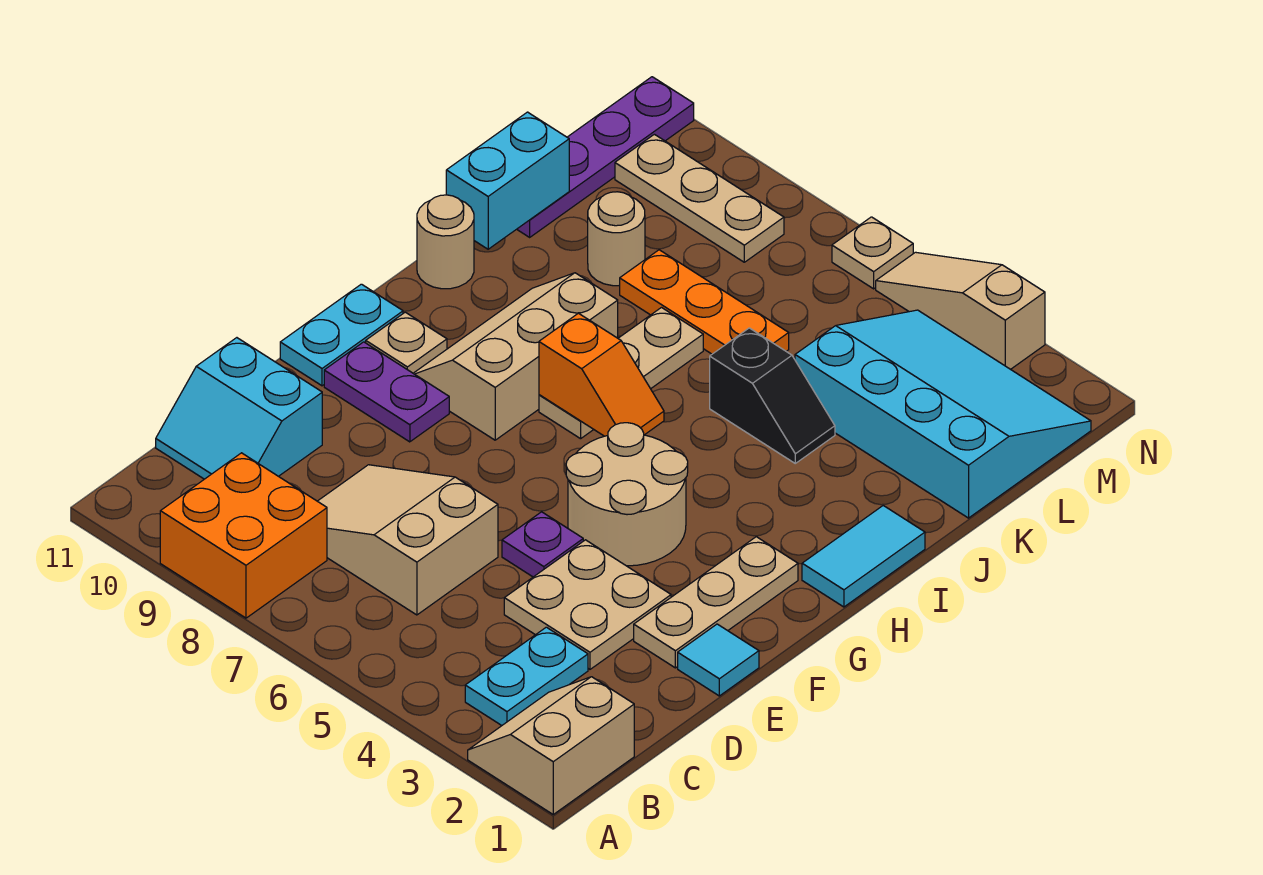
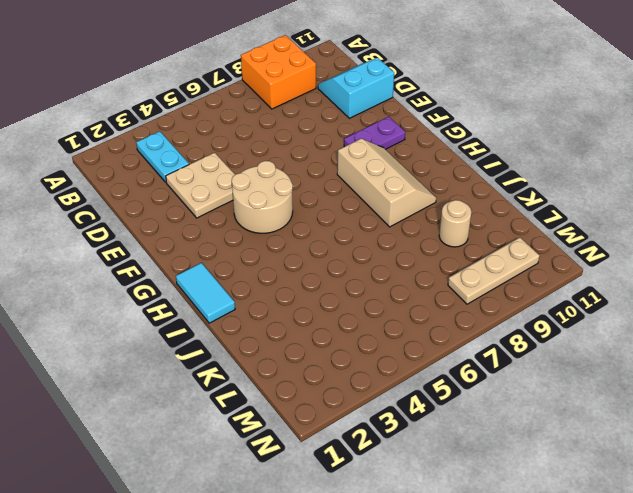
none -> tan 2x2 slope [468,677,634,814]
none -> tan 2x3 slope [318,465,498,615]
none -> cyan 1x1 tile [678,624,759,696]

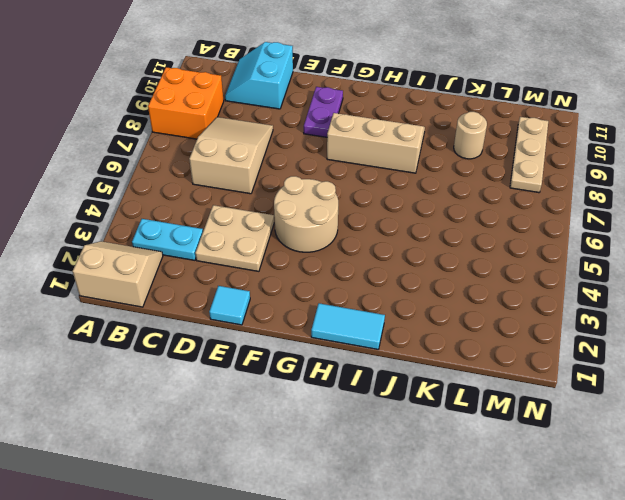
none -> tan 1x3 plate [634,537,798,668]
none -> purple 1x1 plate [502,512,583,577]
none -> cyan 1x2 plate [280,284,403,386]

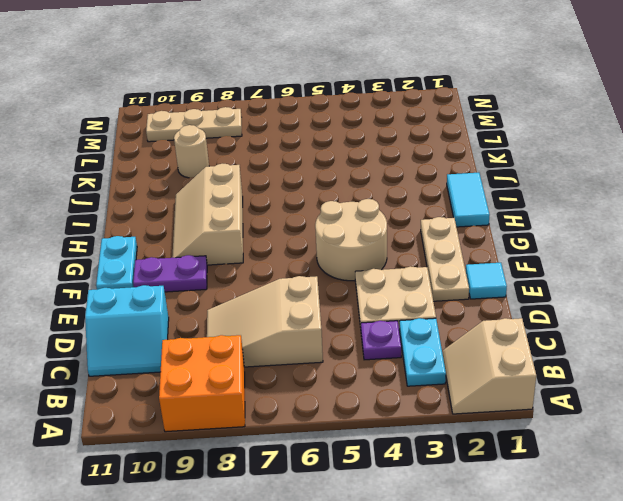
purple 1x1 plate [361,321,401,360] -> purple 1x1 plate moved to [502,512,583,577]
none -> tan 1x1 plate [366,312,447,373]
none -> tan 1x3 plate [539,308,703,439]
none -> tan 1x1 round brick [417,195,474,289]

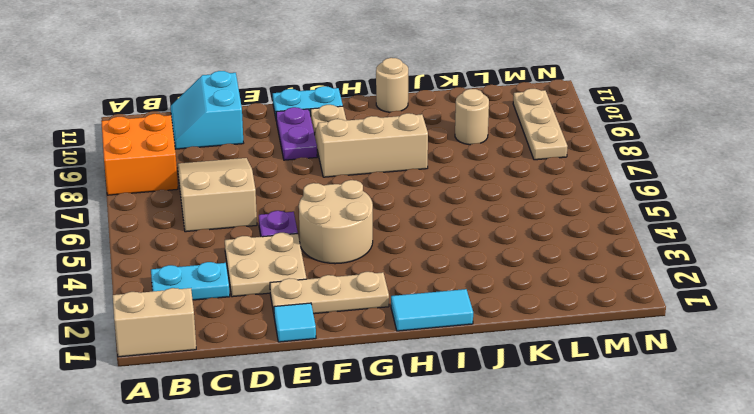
none -> tan 1x3 plate [539,308,703,439]
none -> black 1x2 slope [710,328,835,463]
none -> cyan 3x4 slope [795,310,1091,518]

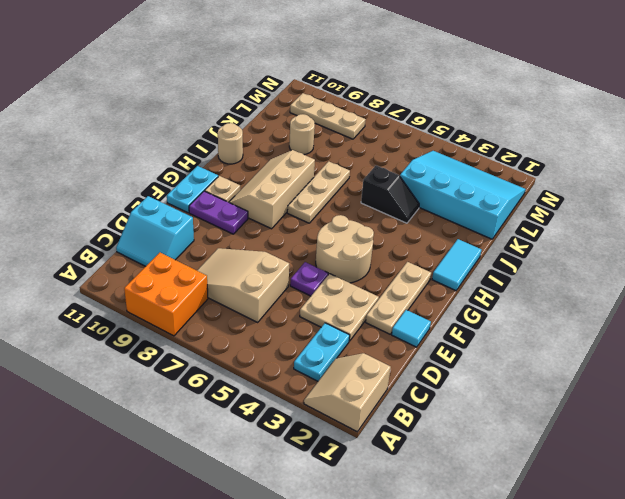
none -> orange 1x3 plate [620,250,789,354]
none -> purple 1x4 plate [517,77,694,237]
none -> tan 1x3 slope [876,252,1045,369]

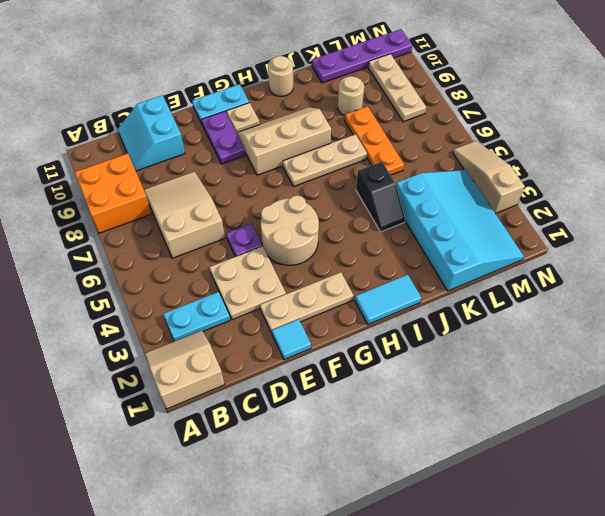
none -> tan 1x1 plate [832,217,913,289]
none -> orange 1x2 slope [539,313,664,436]
none -> cyan 1x2 brick [446,112,569,249]

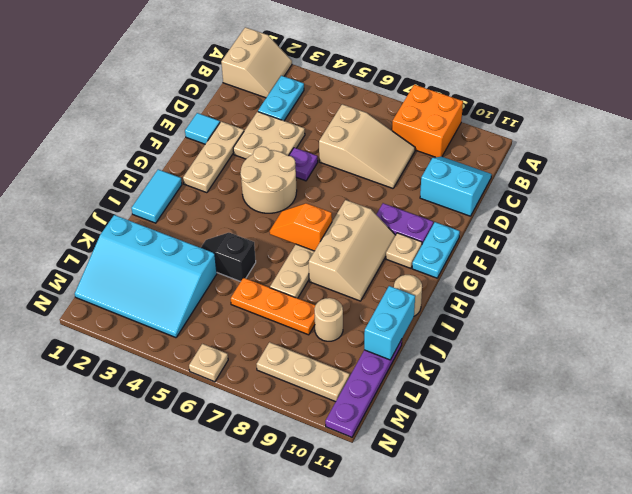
none -> tan 1x3 slope [876,252,1045,369]

